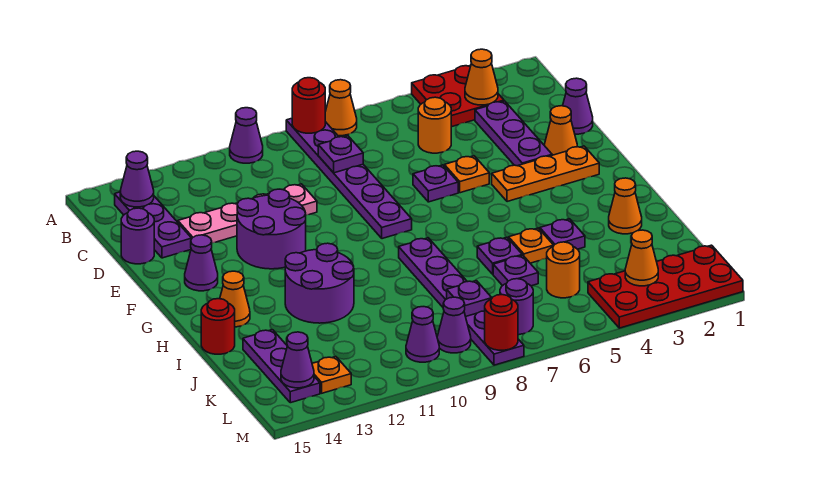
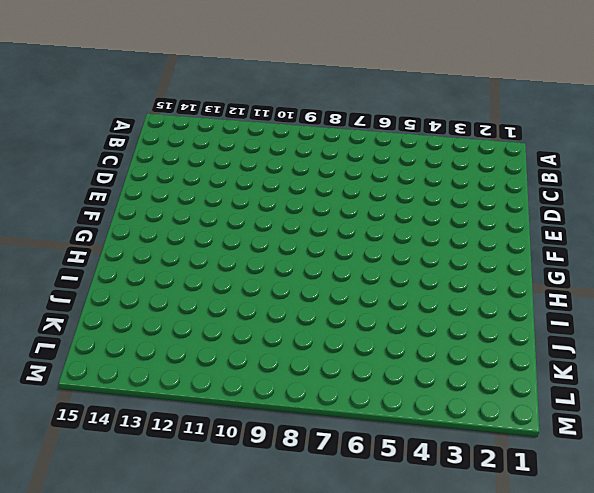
none -> red 2x2 plate [412,66,504,127]
none -> orange 1x1 cone [325,80,357,136]
none -> purple 1x6 plate [286,118,412,239]
none -> purple 1x1 cone [230,108,263,163]

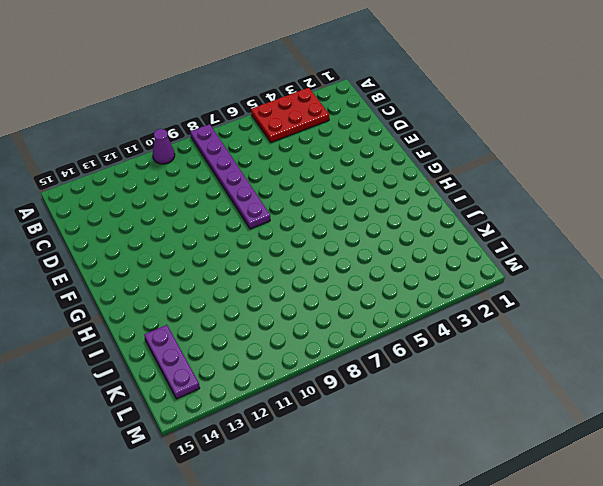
red 2x3 plate [251,88,329,142] -> red 2x2 plate [412,66,504,127]
none -> orange 1x1 cone [325,80,357,136]
none -> purple 1x3 plate [115,192,192,258]
none -> purple 1x3 plate [475,101,552,166]
none -> orange 1x1 round brick [418,97,451,153]

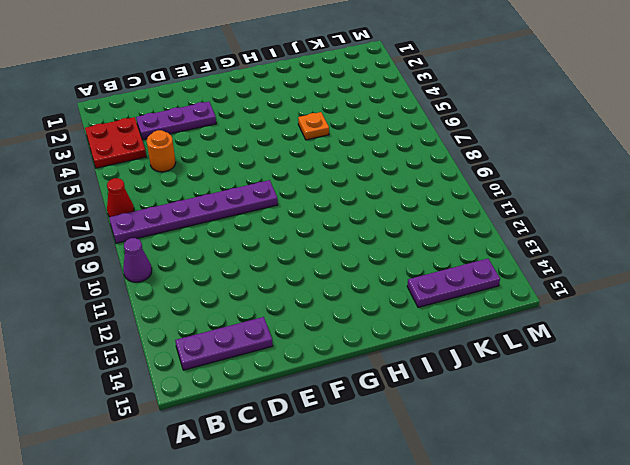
red 1x1 cone [107,178,134,217] -> orange 1x1 cone [325,80,357,136]
none -> purple 1x1 cone [563,78,593,134]
none -> pink 1x4 plate [178,184,317,243]
none -> purple 1x1 round brick [121,208,154,264]
none -> orange 1x1 cone [544,106,577,155]

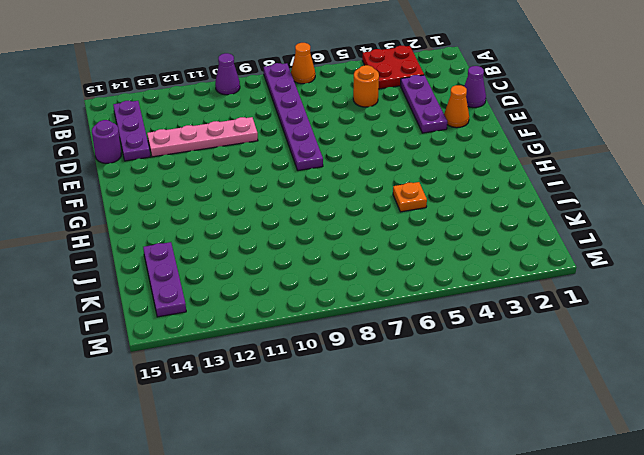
none -> orange 1x1 plate [444,156,489,193]
none -> purple 1x1 plate [413,165,458,202]
none -> purple 2x2 round brick [237,189,306,269]
none -> orange 1x3 plate [492,146,599,202]

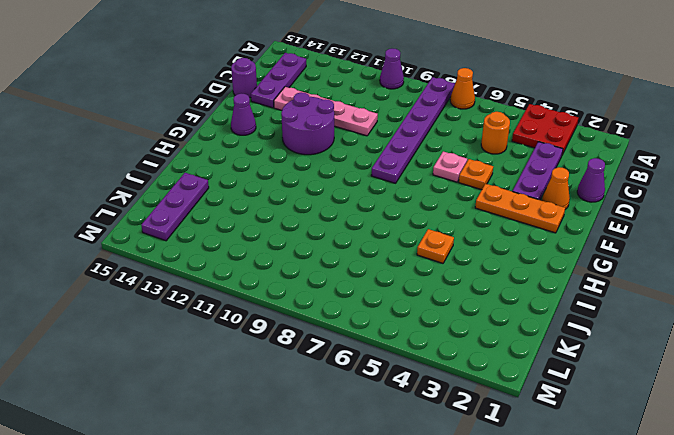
pink 1x1 plate [433,151,467,182] -> purple 1x1 plate [413,165,458,202]
none -> purple 1x6 plate [399,238,524,365]
none -> purple 2x2 round brick [285,243,354,323]
none -> orange 1x1 cone [220,271,250,327]
none -> orange 1x1 cone [609,178,642,234]

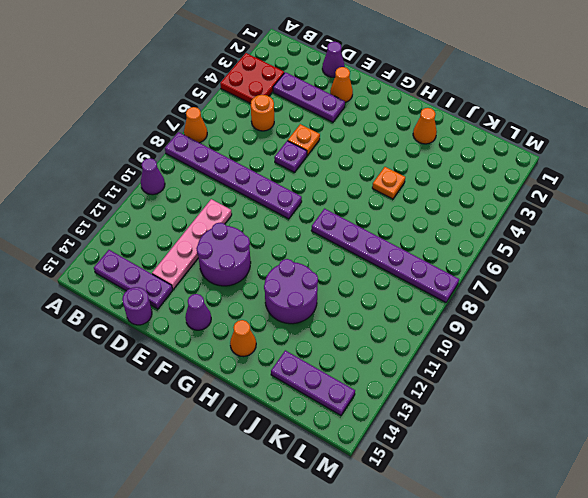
none -> orange 1x3 plate [492,146,599,202]
none -> purple 1x1 plate [540,219,585,249]
none -> purple 1x1 plate [477,237,522,274]
none -> red 1x1 round brick [201,299,235,354]

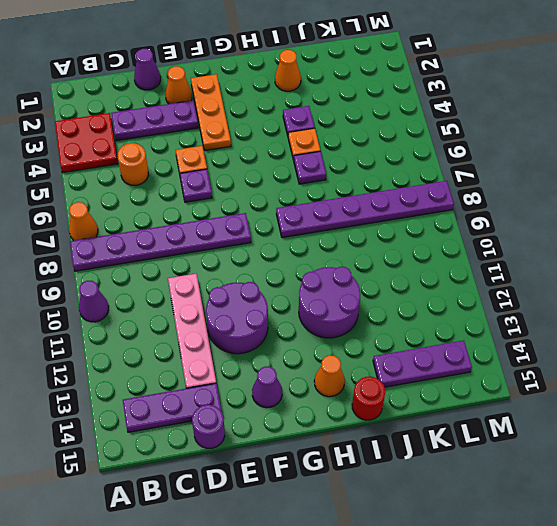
none -> purple 1x1 plate [493,255,538,286]
none -> orange 1x1 round brick [546,242,580,298]
none -> red 2x4 plate [588,245,743,328]
none -> purple 1x1 round brick [500,279,533,335]

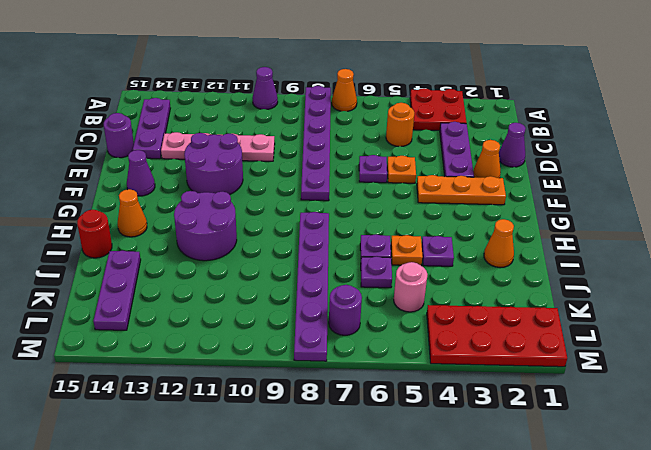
pink 1x1 round brick [394,262,428,312] -> orange 1x1 round brick [546,242,580,298]
none -> purple 1x1 cone [437,297,471,353]
none -> purple 1x1 cone [406,307,439,362]
none -> orange 1x1 plate [312,357,351,393]
none -> red 1x1 round brick [292,78,325,133]

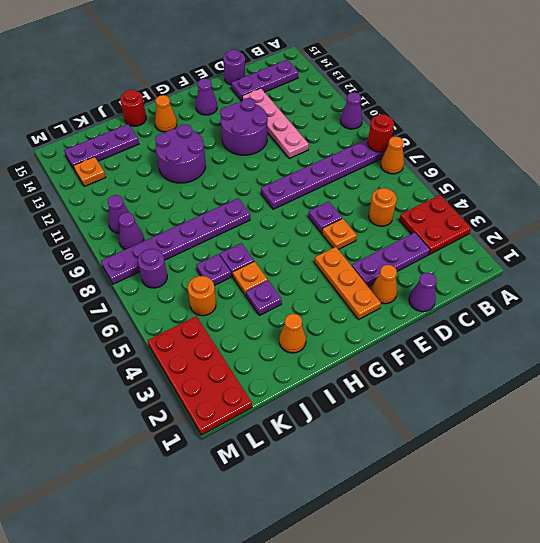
none -> orange 1x1 cone [465,49,498,105]
none -> purple 1x1 cone [120,151,154,207]
none -> purple 1x1 plate [318,136,363,173]
none -> purple 1x1 plate [447,281,492,317]

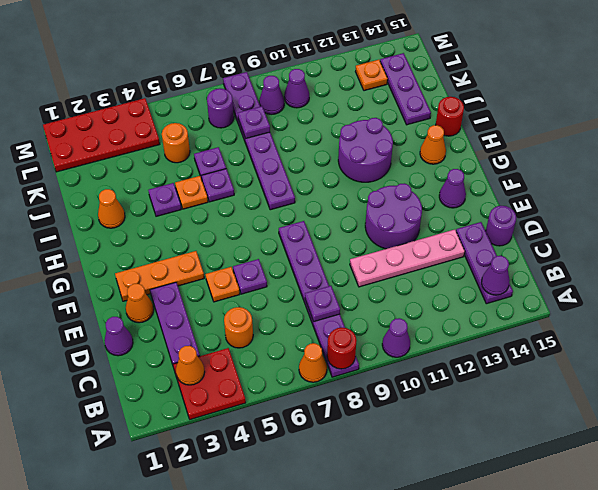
none -> orange 1x1 cone [625,230,658,286]
none -> purple 1x1 cone [281,332,314,388]
none -> red 1x1 round brick [485,295,518,350]

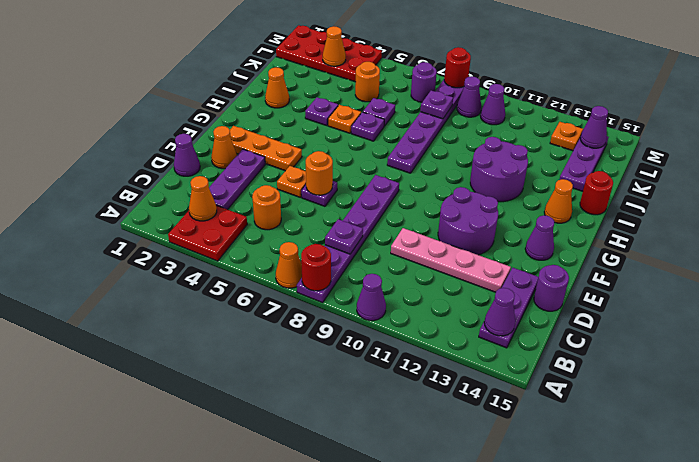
orange 1x1 round brick [306,151,333,195] -> none

